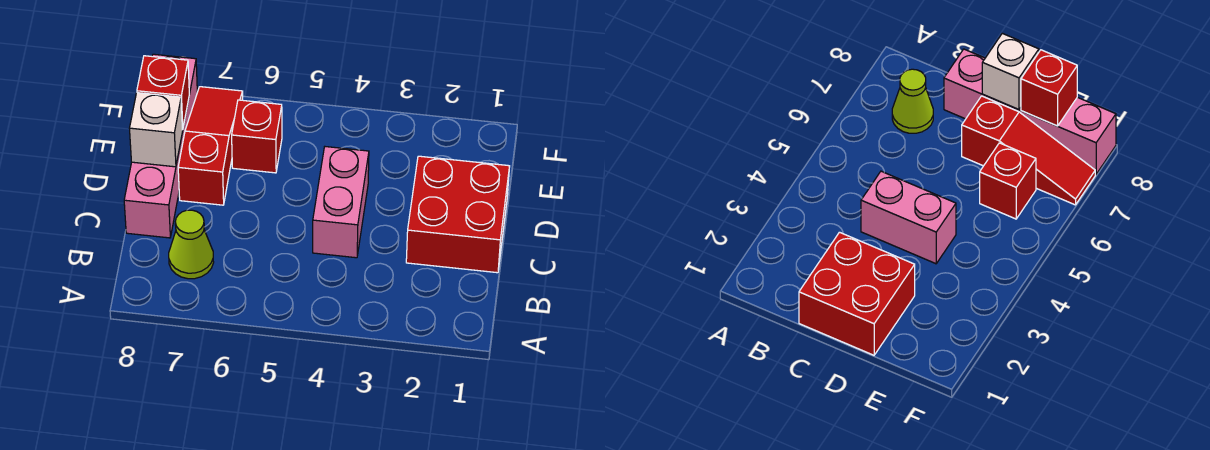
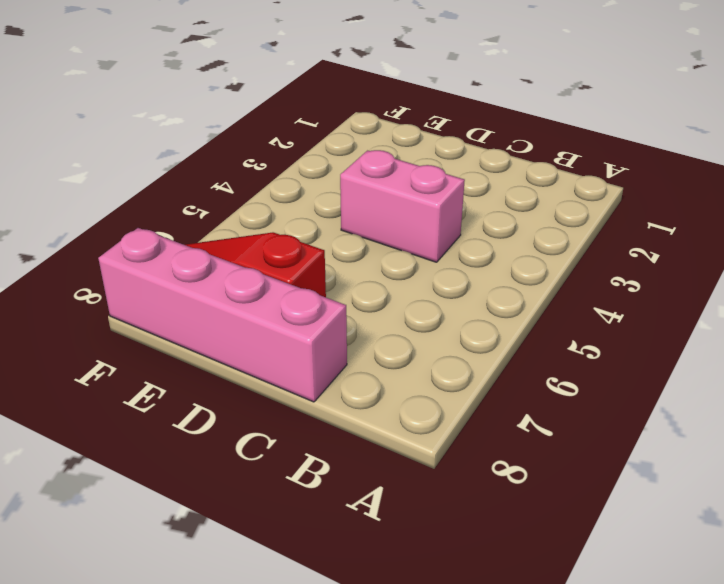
none -> lime 1x1 cone [169,210,214,279]
none -> red 2x2 brick [406,156,510,273]

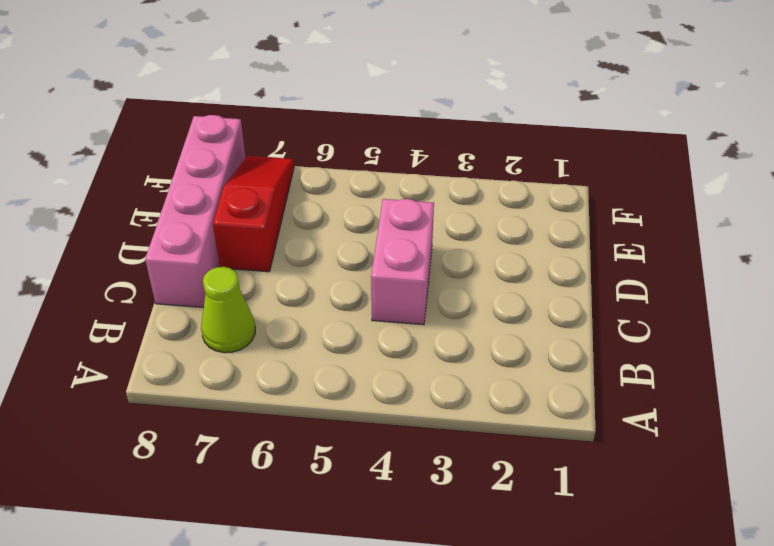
none -> red 2x2 brick [406,156,510,273]
none -> red 1x1 brick [232,100,282,173]

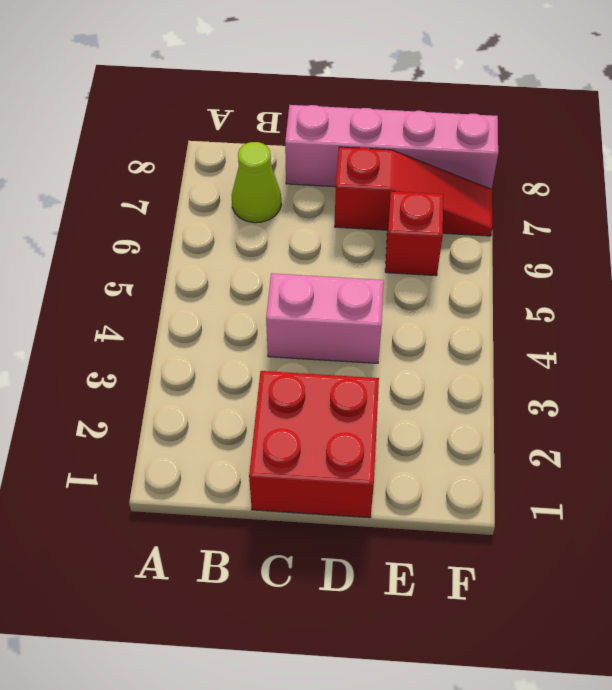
none -> white 1x1 brick [129,93,183,167]
none -> red 1x1 brick [137,56,189,130]

